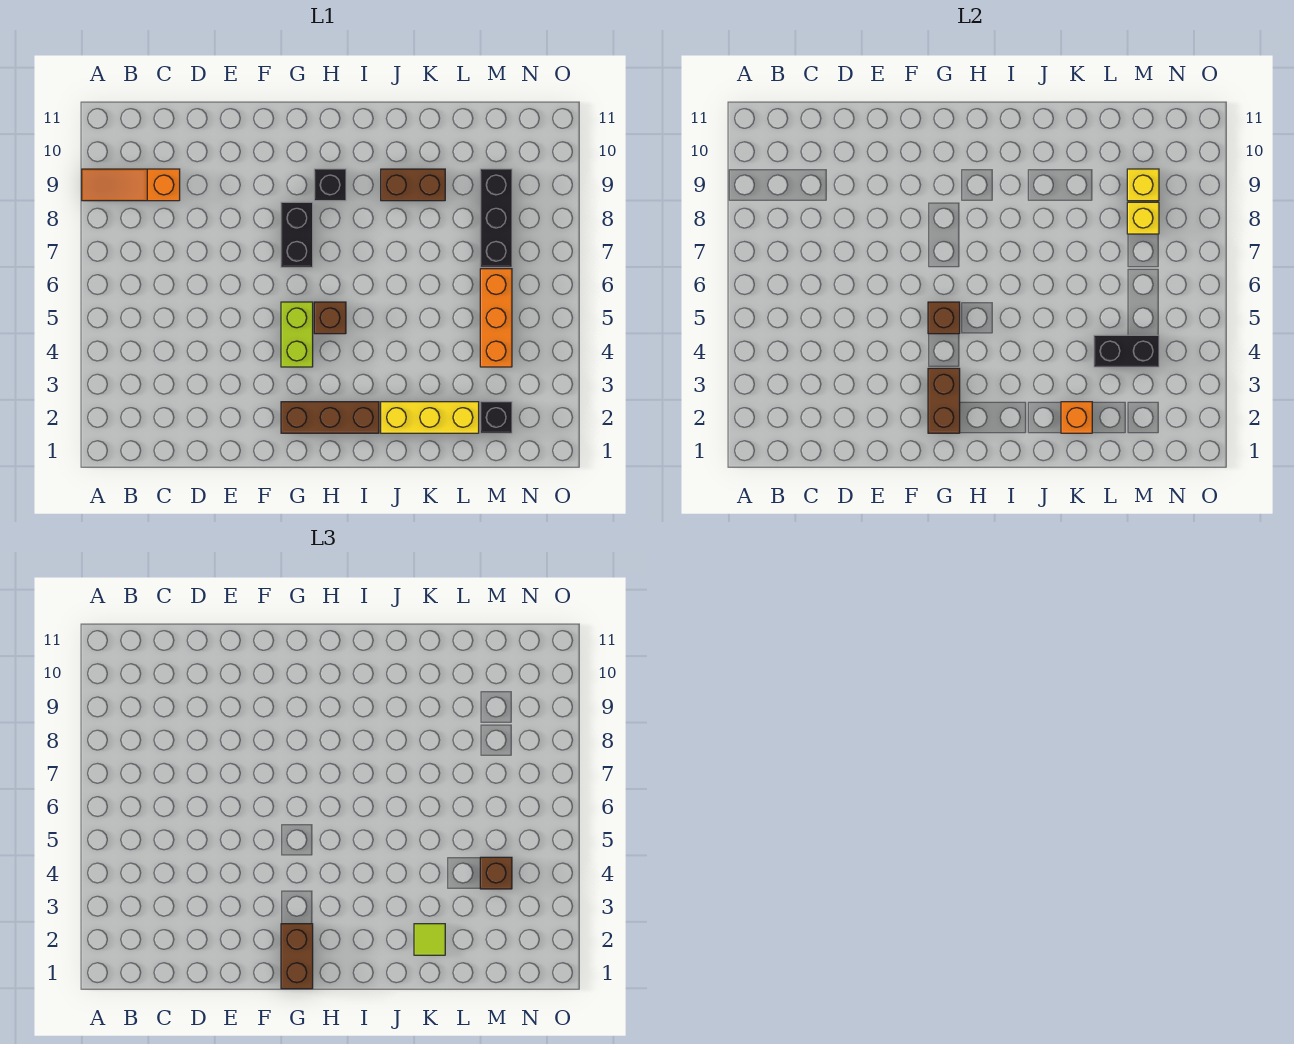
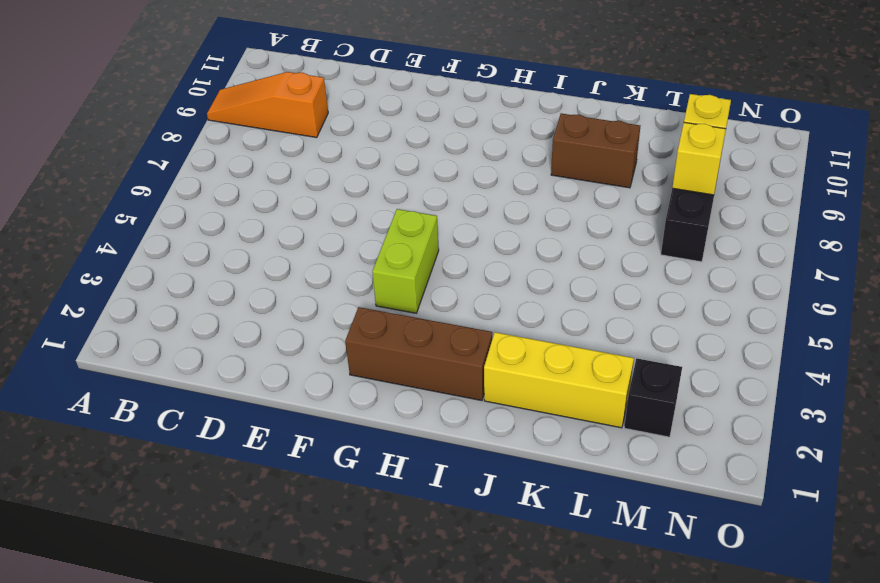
none -> black 1x2 brick [281,202,313,267]
none -> brown 1x1 brick [314,302,346,334]
none -> black 1x1 brick [314,169,346,201]

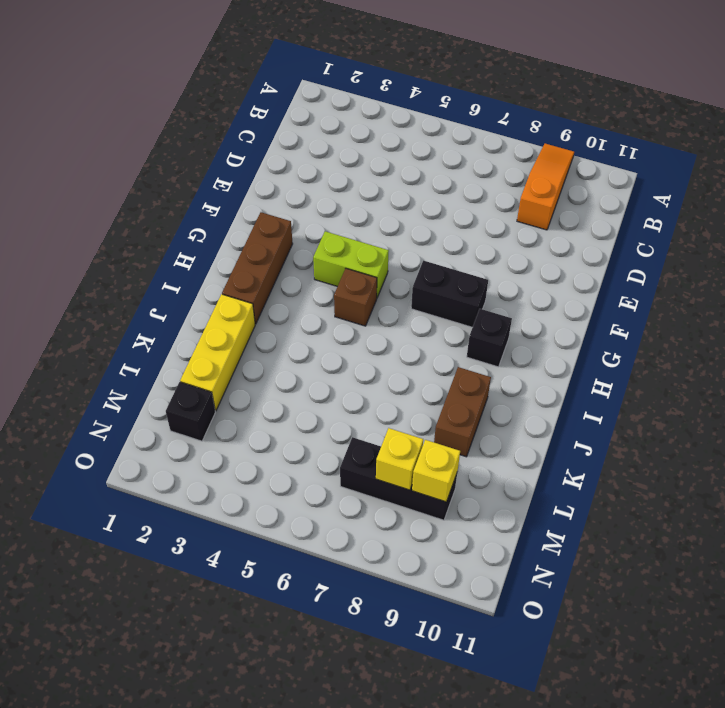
none -> orange 1x3 brick [480,269,512,367]
none -> brown 1x2 brick [928,368,960,433]
none -> brown 1x1 brick [928,302,960,334]

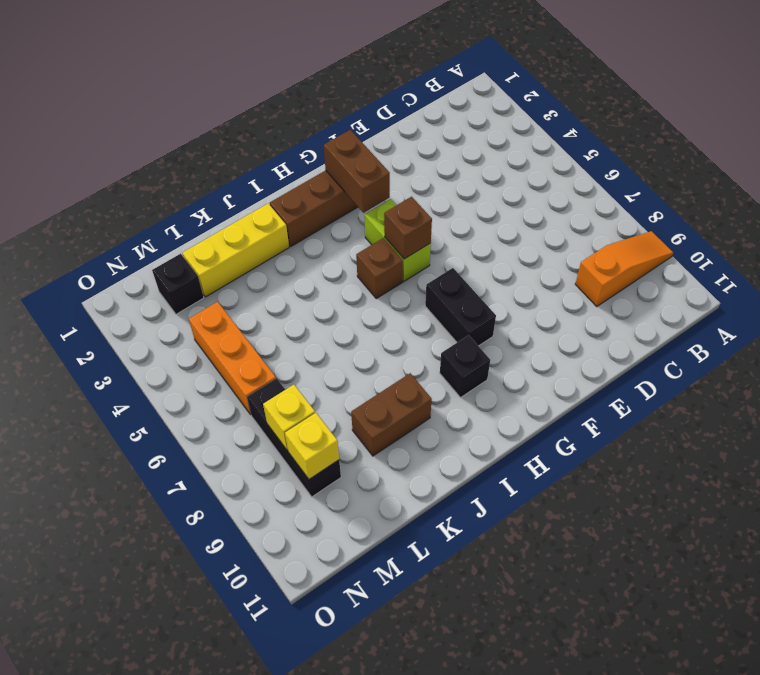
none -> orange 1x1 brick [1061,402,1092,433]
none -> black 1x2 brick [1094,335,1159,367]
none -> brown 1x2 brick [281,924,313,989]

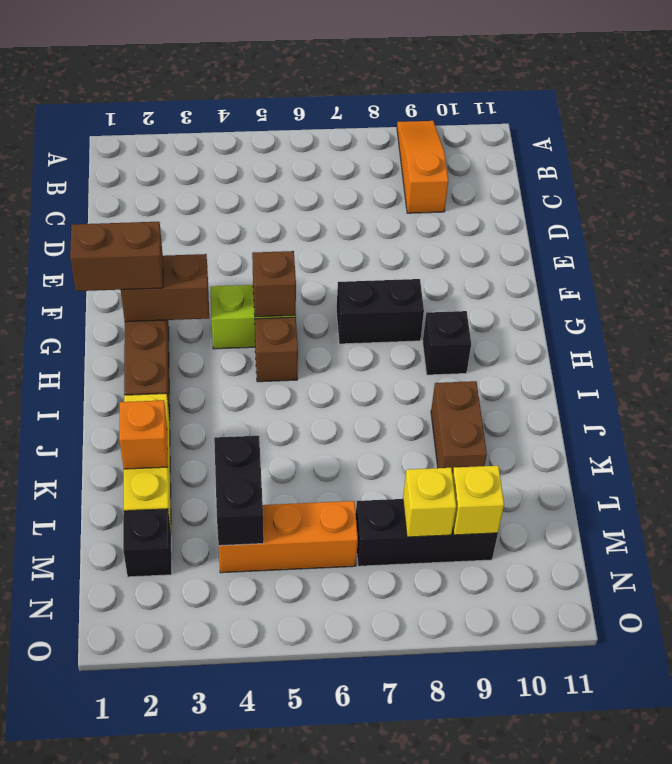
none -> lime 1x1 tile [414,924,445,955]
none -> brown 1x1 brick [480,857,512,889]

